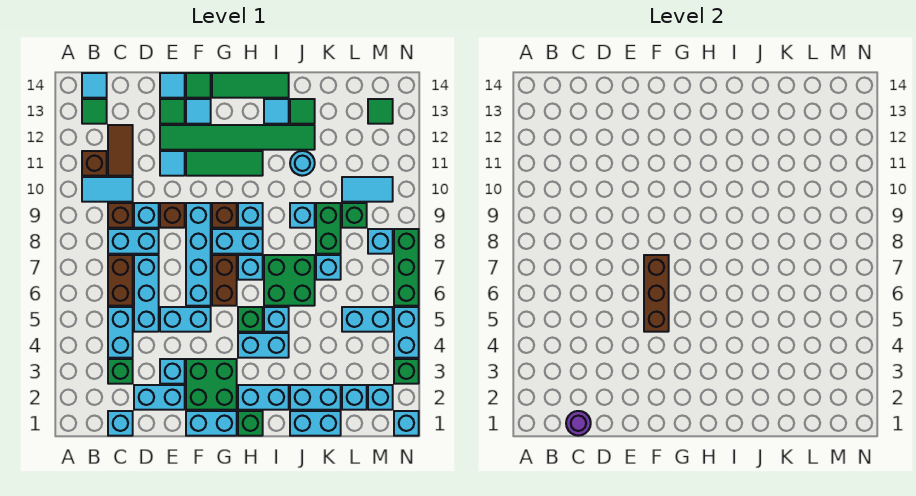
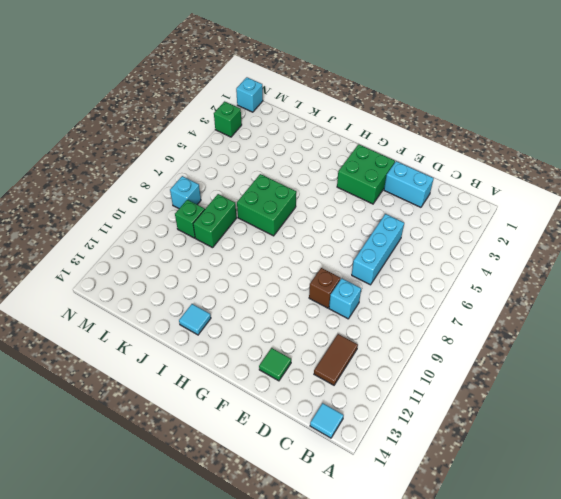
none -> cyan 1x2 tile [82,177,133,202]
none -> brown 1x1 brick [82,151,107,176]
none -> green 1x1 tile [82,99,107,124]
none -> cyan 1x1 brick [108,411,133,436]

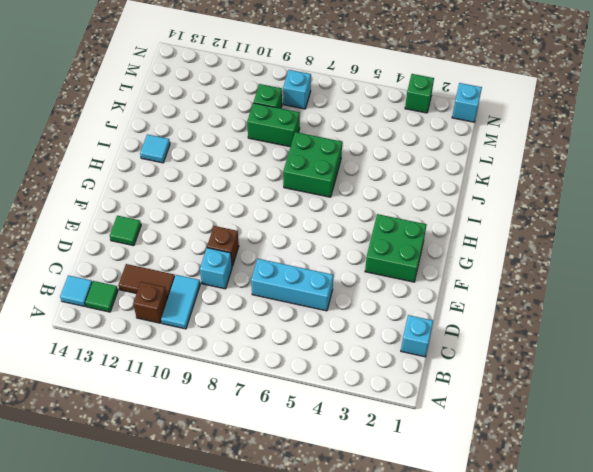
none -> green 1x1 brick [108,359,133,384]
none -> cyan 1x2 brick [108,307,133,358]
none -> brown 1x2 brick [108,255,133,306]
none -> cyan 1x2 brick [108,229,159,254]

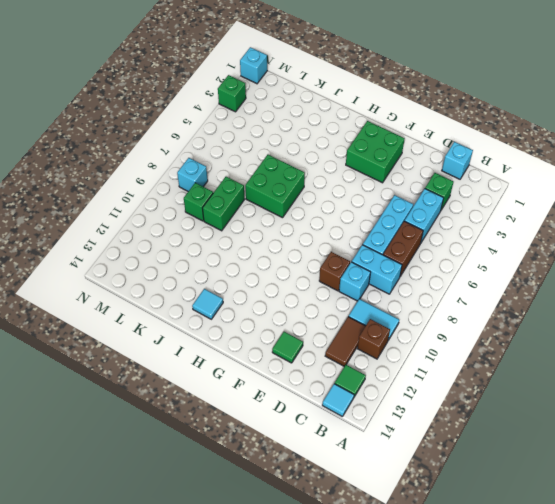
none -> brown 1x1 brick [108,203,133,228]
none -> cyan 1x2 brick [134,385,185,410]
none -> cyan 1x1 brick [160,359,185,384]
none -> cyan 1x2 brick [160,307,211,332]

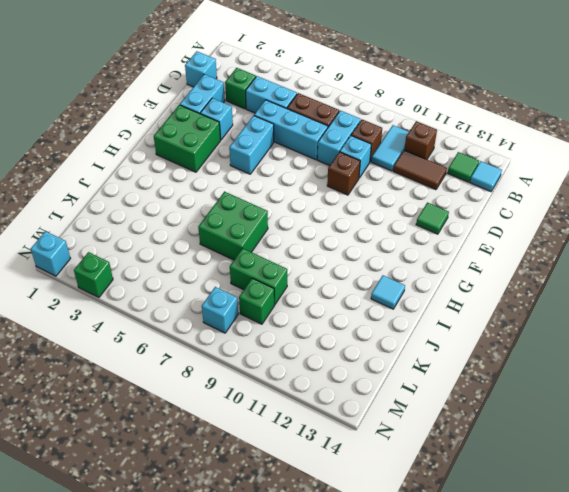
none -> cyan 1x1 tile [160,151,185,176]
none -> green 1x6 tile [160,125,315,150]
none -> cyan 1x1 tile [160,73,185,98]
none -> cyan 1x2 brick [186,411,237,436]

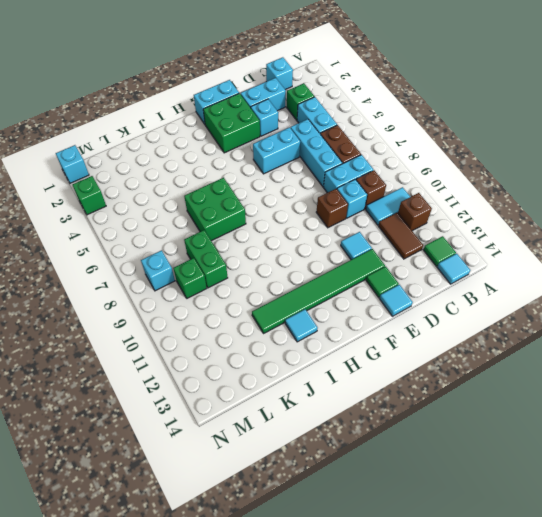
none -> cyan 1x4 brick [186,203,211,306]
none -> green 1x3 tile [186,151,263,176]
none -> cyan 1x1 tile [186,99,211,124]
none -> green 1x1 tile [186,73,211,98]

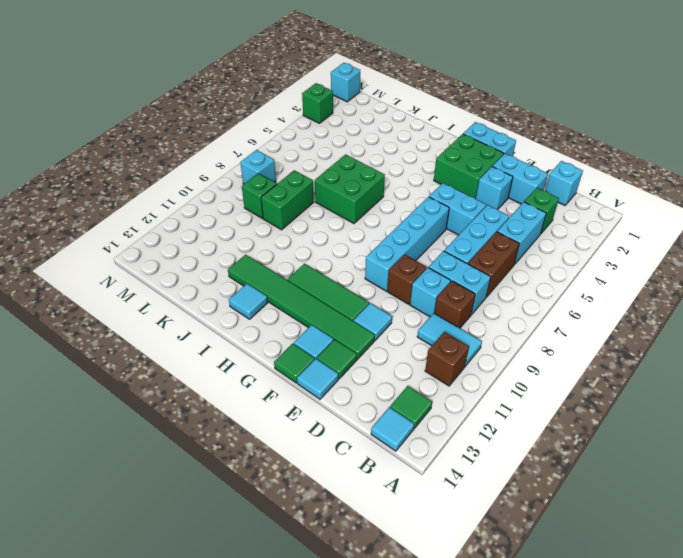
none -> brown 1x2 tile [108,125,133,176]
none -> brown 1x2 brick [212,255,237,306]
none -> cyan 1x2 brick [212,229,263,254]
none -> brown 1x1 brick [212,203,237,228]

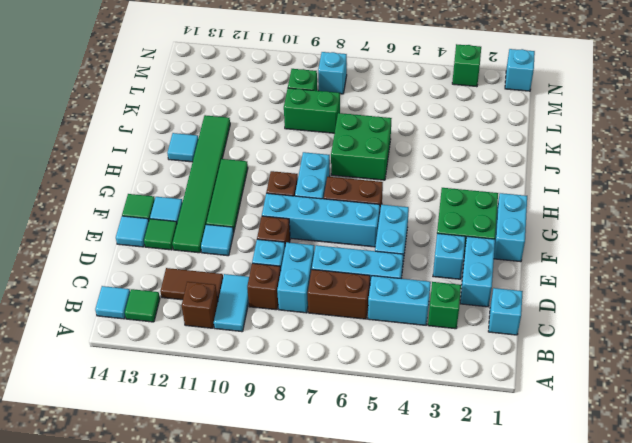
none -> green 1x3 tile [212,73,289,98]
none -> green 1x1 brick [238,411,263,436]
none -> cyan 1x2 brick [238,385,289,410]
none -> cyan 1x2 brick [238,333,289,358]

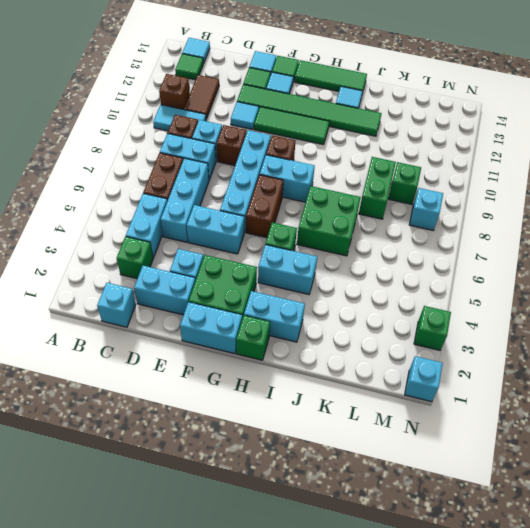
none -> cyan 1x1 brick [238,255,263,280]
none -> cyan 1x1 brick [238,203,263,228]
none -> cyan 1x1 brick [264,307,289,332]
none -> cyan 1x2 brick [290,411,341,436]

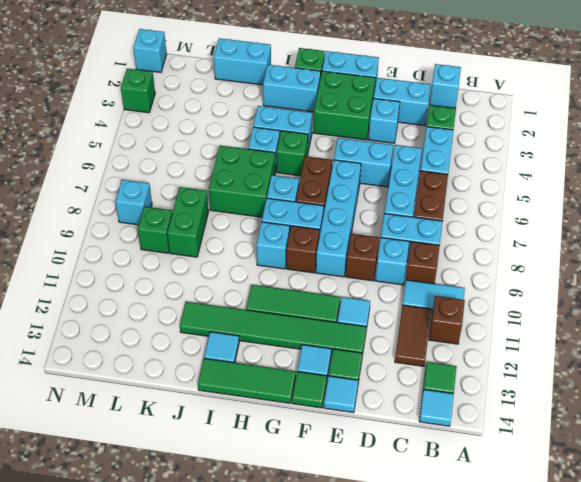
none -> cyan 1x2 brick [290,385,341,410]
none -> cyan 1x1 brick [290,203,315,228]
none -> cyan 1x1 round brick [290,151,315,176]
none -> green 1x1 tile [290,99,315,124]

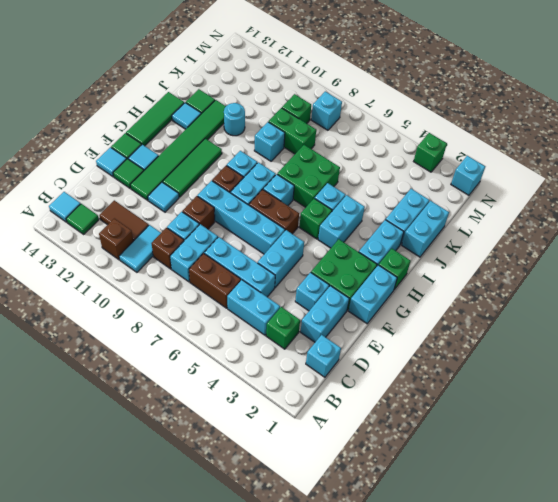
none -> cyan 1x1 brick [316,255,341,280]
none -> cyan 1x1 brick [342,385,367,410]
none -> cyan 1x2 brick [342,307,393,332]
none -> cyan 1x2 tile [342,177,393,202]

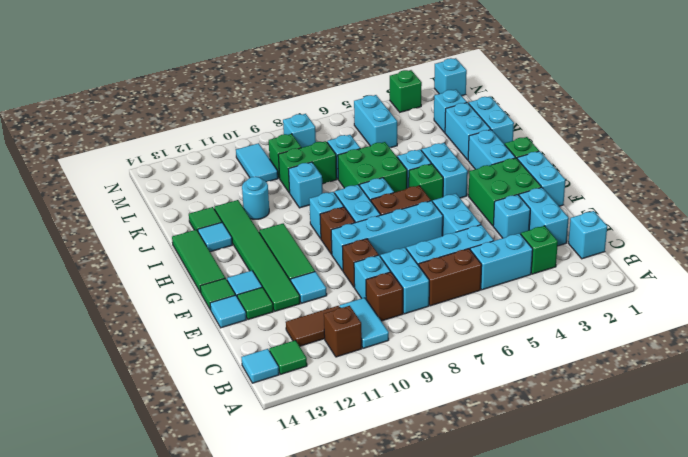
none -> cyan 1x1 brick [368,385,393,410]
none -> green 1x1 tile [368,99,393,124]
none -> cyan 1x2 brick [394,307,419,358]
none -> green 1x3 brick [394,229,419,306]

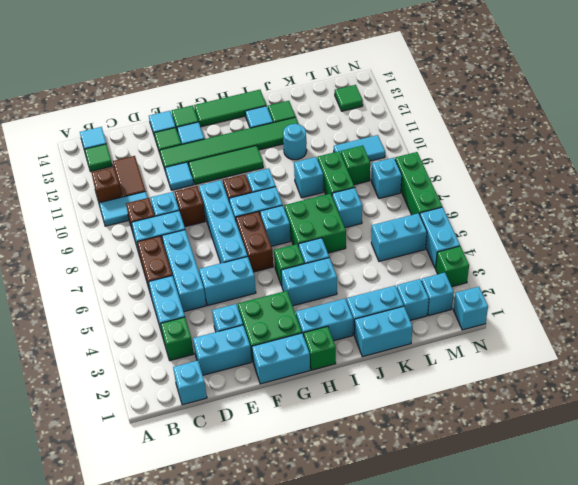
none -> purple 1x1 round brick [566,411,591,436]
none -> brown 1x3 brick [644,255,669,332]

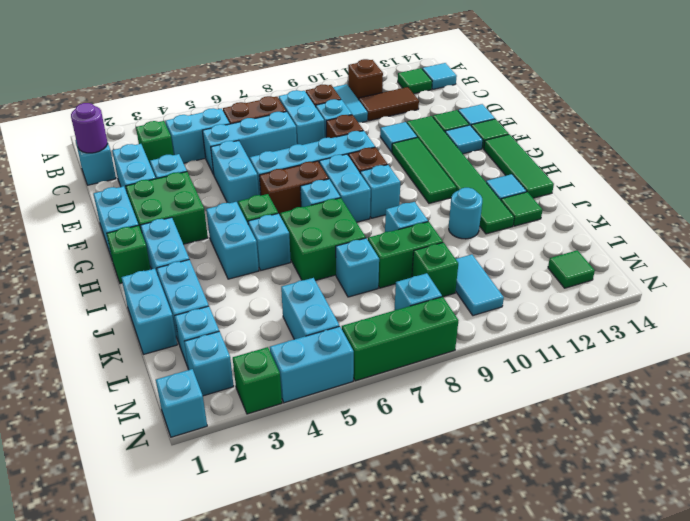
none -> brown 1x3 brick [644,255,669,332]

